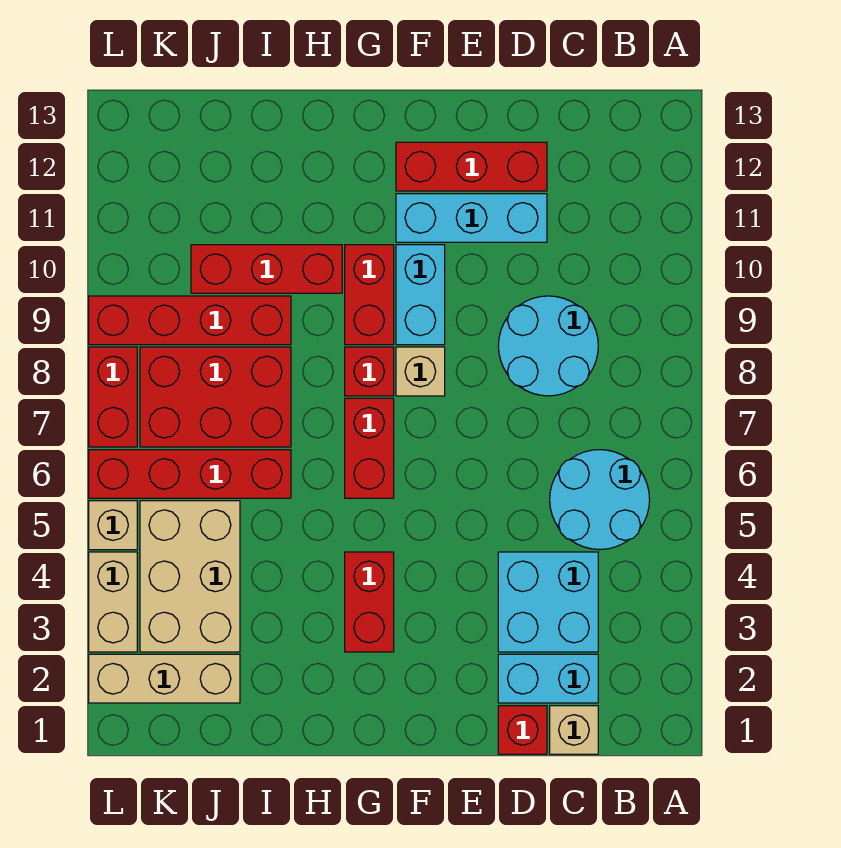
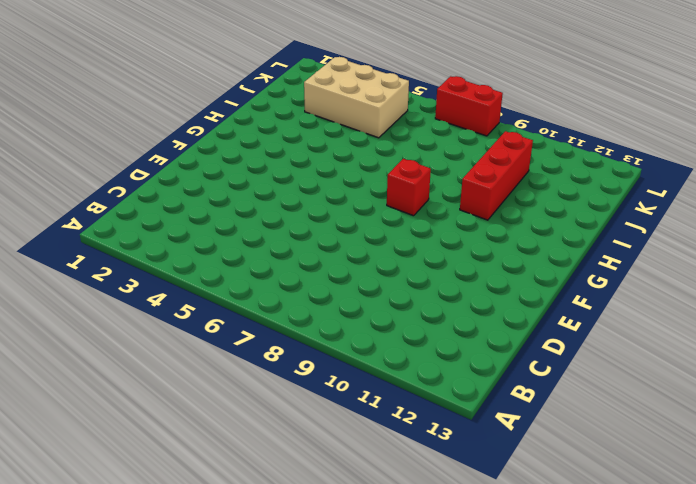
none -> cyan 2x2 round brick [550,450,650,550]
none -> tan 1x1 brick [550,706,598,754]
none -> cyan 1x2 brick [498,654,598,703]

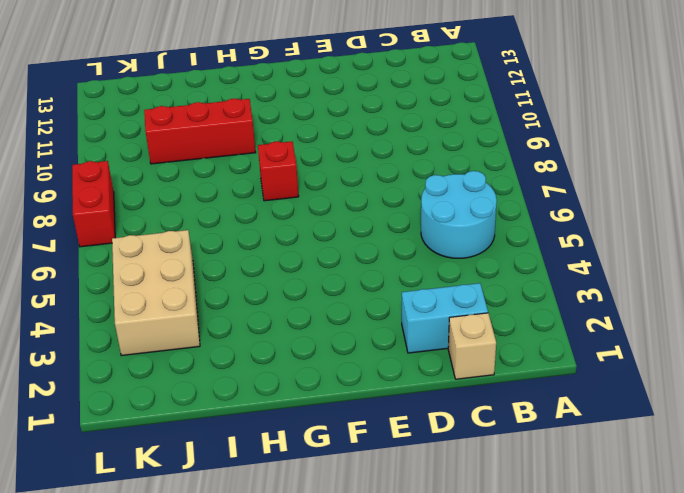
none -> cyan 2x2 brick [498,552,598,652]
none -> cyan 2x2 round brick [498,296,598,396]
none -> red 1x1 brick [498,706,547,754]

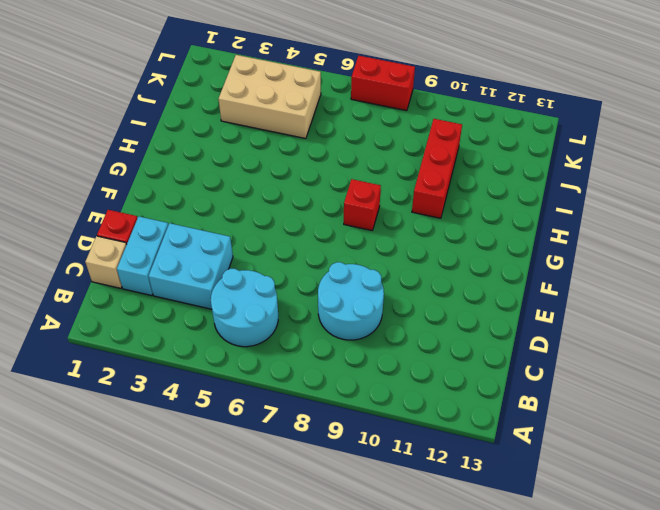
none -> cyan 1x3 brick [396,194,547,242]
none -> red 1x3 brick [396,142,547,191]
none -> tan 1x1 brick [396,347,445,396]

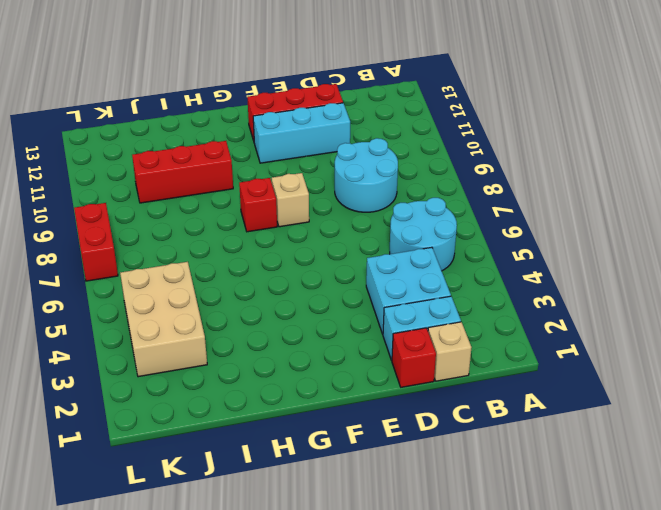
none -> cyan 1x2 brick [396,245,445,345]
none -> red 1x2 brick [345,552,394,652]
none -> red 1x2 brick [345,398,394,498]

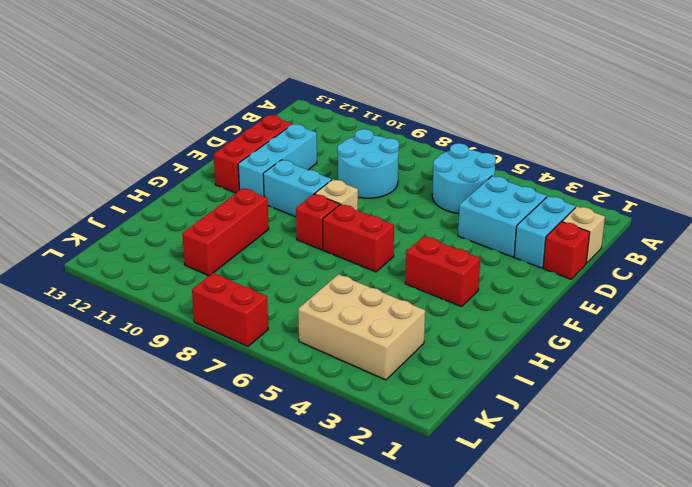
none -> red 1x2 brick [345,245,394,345]
none -> red 1x4 brick [89,450,291,498]
none -> red 2x3 brick [140,347,291,447]

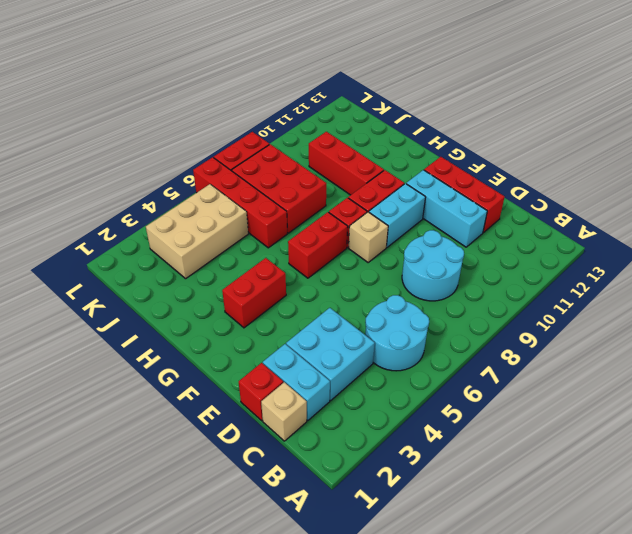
none -> red 1x4 brick [89,296,291,345]
none -> tan 1x3 brick [89,654,240,703]
none -> tan 1x2 brick [89,552,137,652]

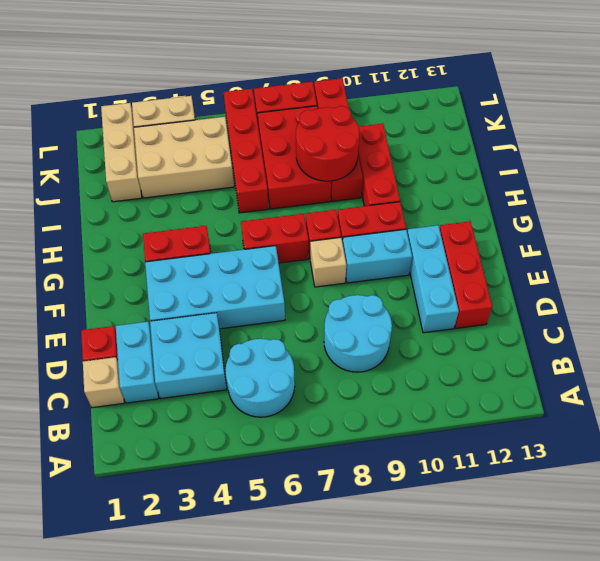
cyan 2x4 brick [145,246,285,329] -> none
red 2x2 round brick [296,106,360,181] -> none
none -> tan 1x1 brick [89,501,137,550]

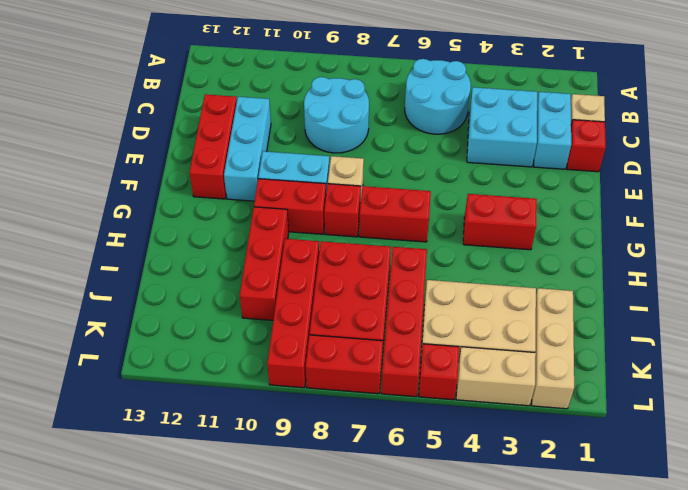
red 1x1 brick [419,344,459,400] -> tan 1x1 brick [89,501,137,550]

